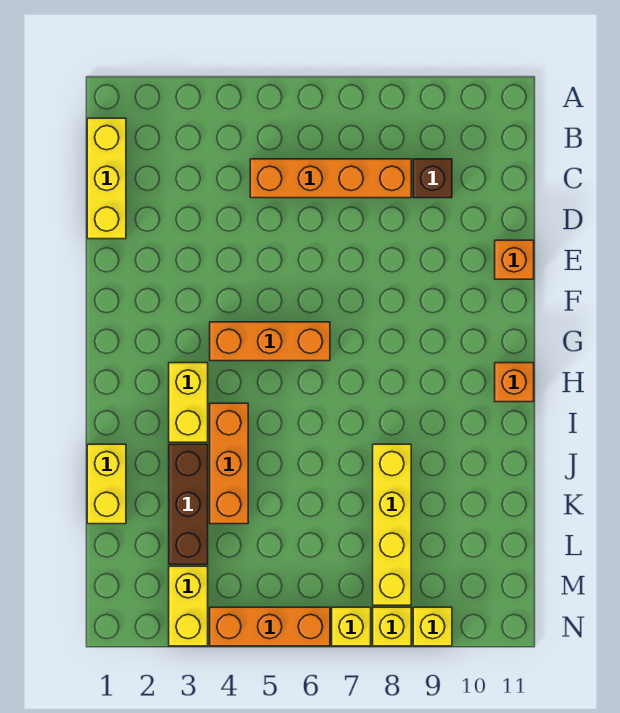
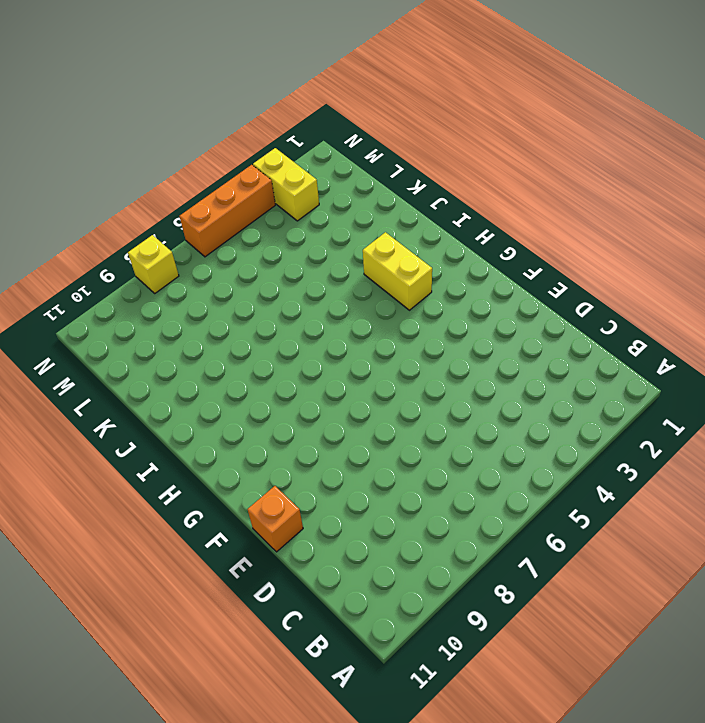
none -> yellow 1x3 brick [87,118,126,239]
none -> orange 1x4 brick [250,159,411,198]
none -> brown 1x1 brick [413,159,452,198]

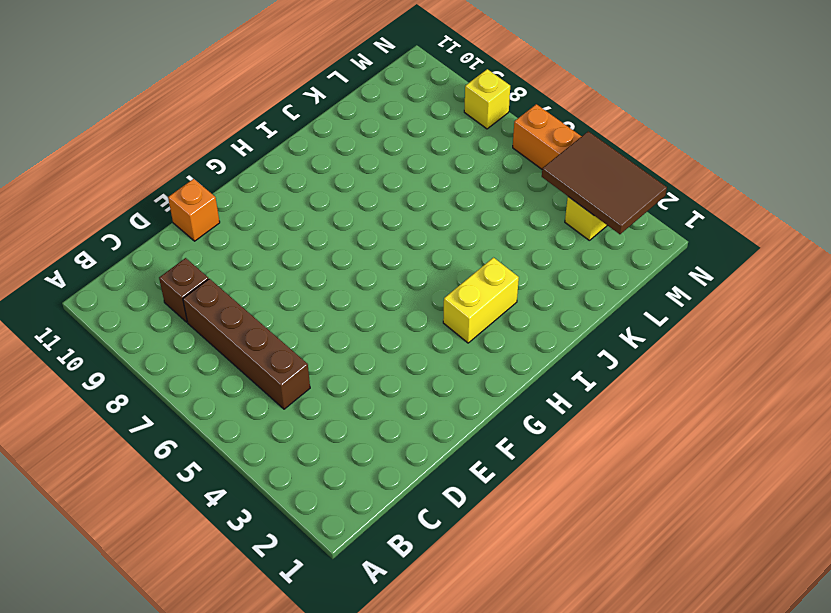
brown 1x4 brick [183,279,310,409] -> orange 1x4 brick [250,159,411,198]
brown 2x3 tile [542,131,667,234] -> none
none -> yellow 1x3 brick [87,118,126,239]
none -> orange 1x3 brick [210,322,330,361]
none -> orange 1x1 brick [495,363,534,402]

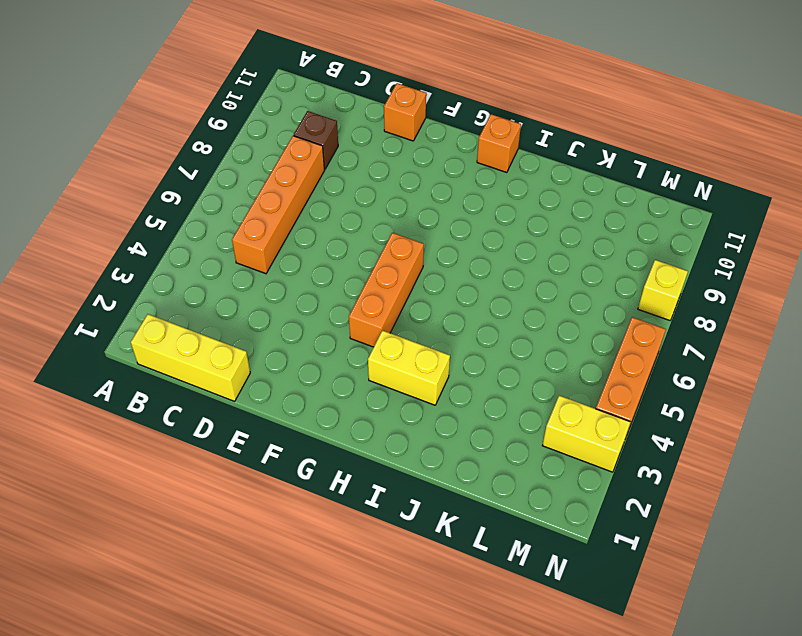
none -> orange 1x3 brick [210,403,248,524]
none -> yellow 1x2 brick [87,444,126,524]
none -> brown 1x3 brick [169,444,208,564]

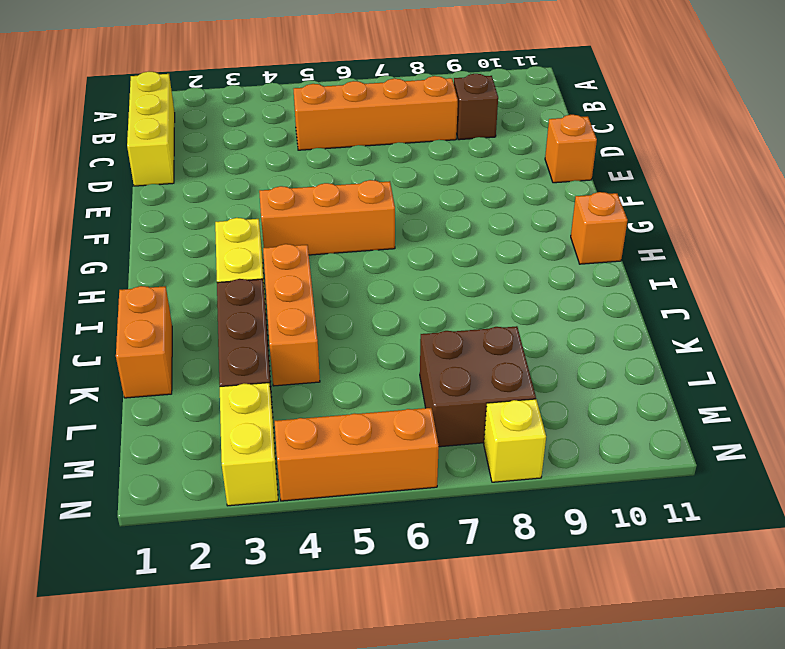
orange 1x2 brick [116,286,172,398] -> yellow 1x2 brick [87,444,126,524]
brown 2x2 brick [420,326,536,447] -> yellow 1x4 brick [373,444,411,605]
none -> yellow 1x1 brick [332,607,371,646]
none -> yellow 1x1 brick [413,607,452,646]

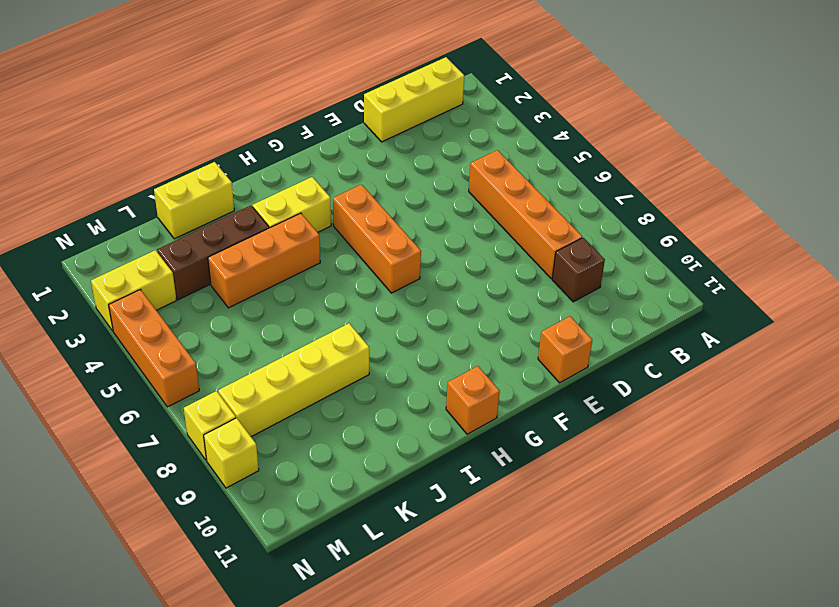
none -> yellow 1x1 brick [332,607,371,646]

